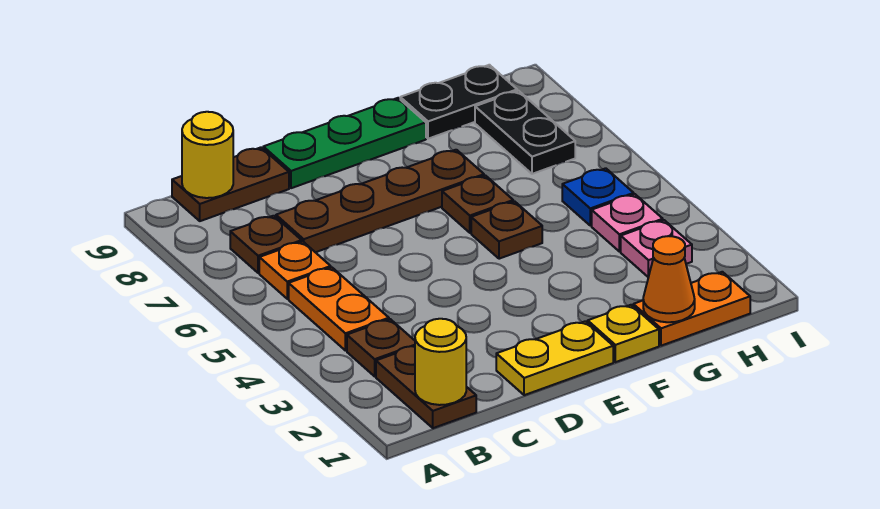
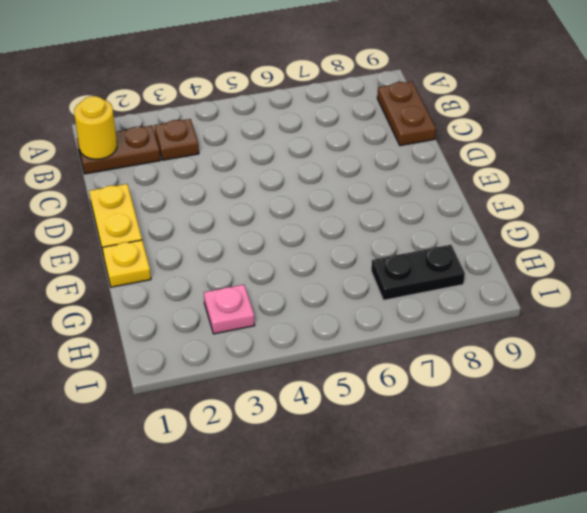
none -> orange 1x2 plate [289,267,389,351]
none -> orange 1x1 plate [259,242,331,299]
none -> brown 1x1 plate [230,216,302,273]

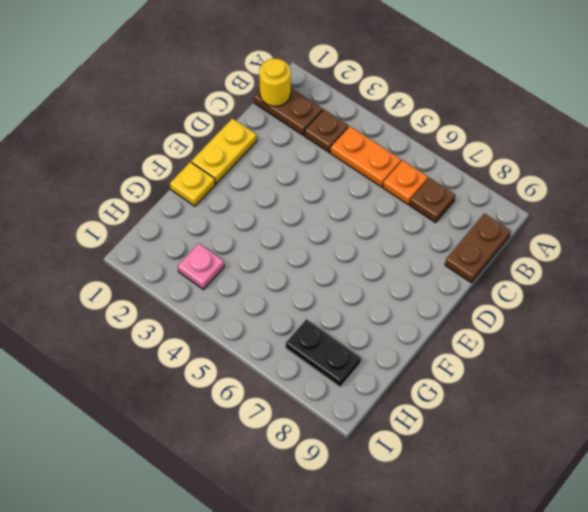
none -> brown 1x4 plate [276,150,484,252]
none -> green 1x3 plate [263,98,426,188]
none -> brown 1x1 plate [471,201,542,259]

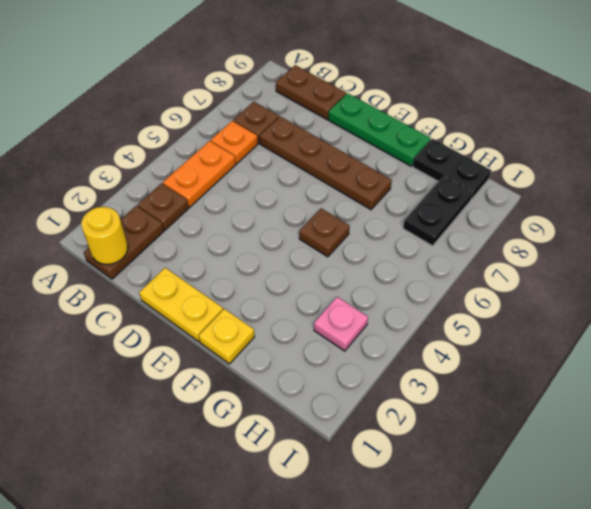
none -> brown 1x1 plate [442,175,513,233]
none -> orange 1x2 plate [633,272,750,346]
none -> pink 1x1 plate [592,194,663,252]

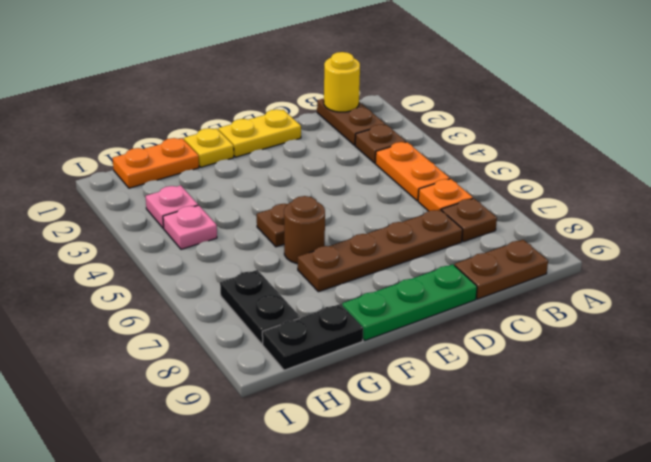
brown 1x1 round brick [284,196,325,264] -> brown 1x1 plate [442,175,513,233]
none -> blue 1x1 plate [562,168,634,226]
none -> yellow 1x1 round brick [182,112,233,198]
none -> orange 1x1 cone [643,236,695,322]

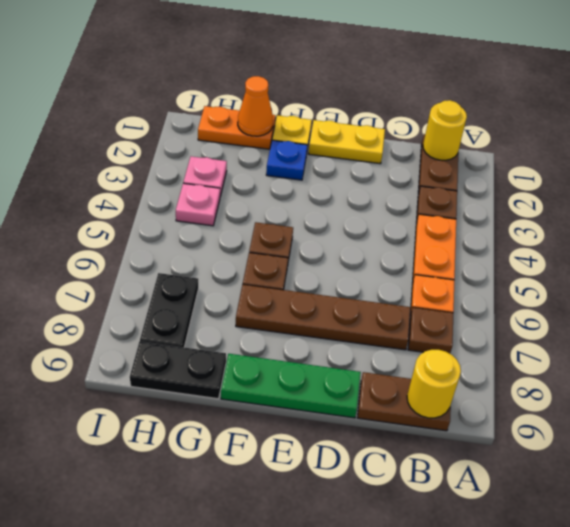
blue 1x1 plate [266,140,307,180] -> blue 1x1 plate moved to [562,168,634,226]

